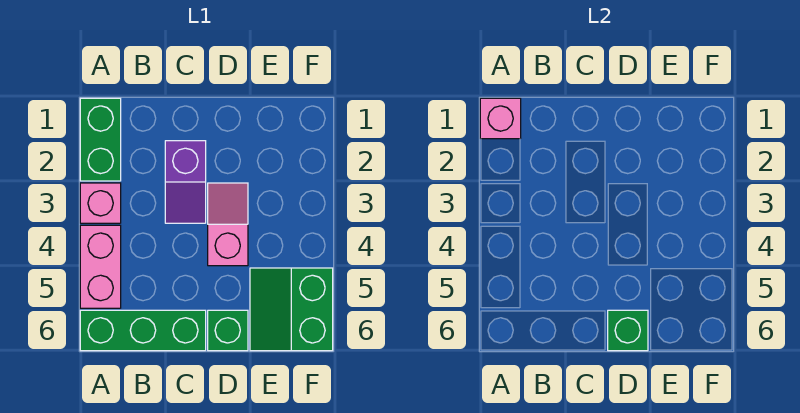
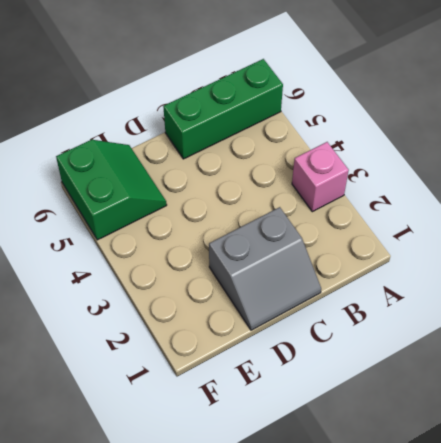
grey 2x2 slope [209,207,321,330] -> purple 1x2 slope [165,141,206,223]
none -> green 1x2 brick [80,98,121,181]
none -> pink 1x2 brick [80,225,121,308]

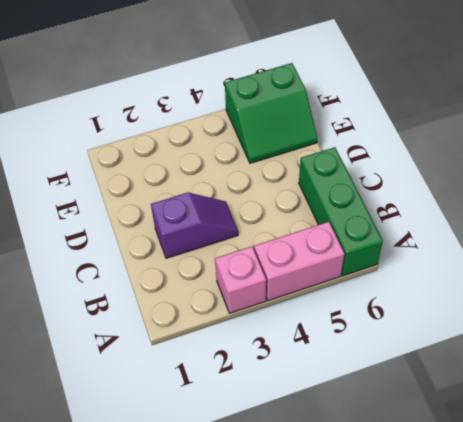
none -> green 1x2 brick [80,98,121,181]
none -> pink 1x2 slope [208,183,248,266]

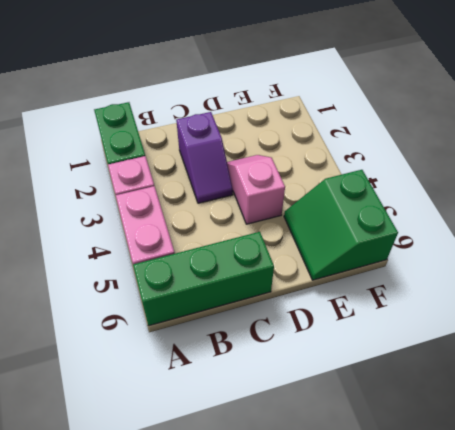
none -> green 1x1 brick [208,310,248,351]
none -> pink 1x1 brick [480,98,521,139]

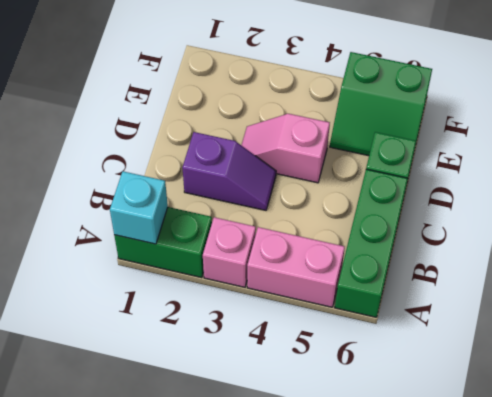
cyan 1x1 brick [110,171,168,244] -> pink 1x1 brick [480,98,521,139]
none -> green 1x1 brick [608,310,648,351]

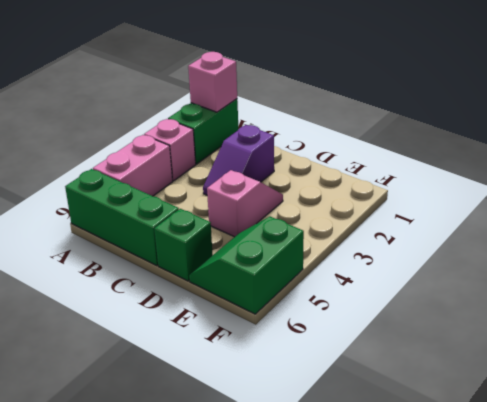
none -> green 1x1 brick [608,310,648,351]

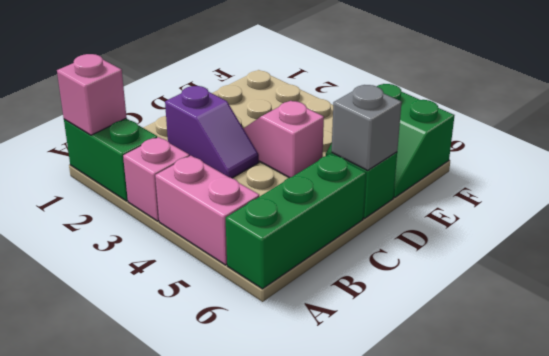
grey 1x1 brick [332,85,402,171] -> green 1x1 brick [608,310,648,351]

